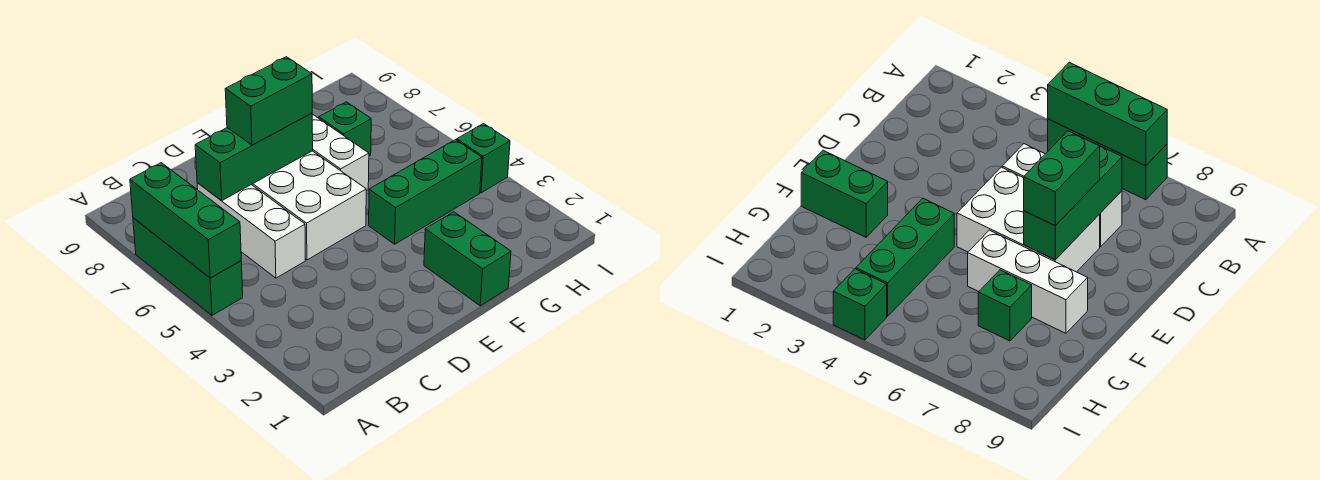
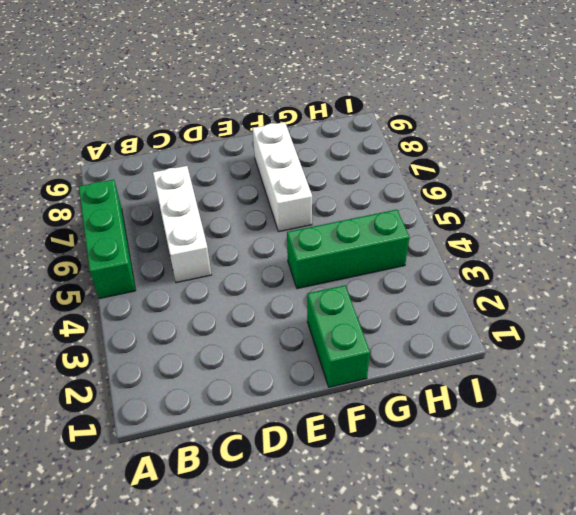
none -> white 2x3 brick [252,151,366,260]
none -> green 1x1 brick [319,102,371,156]

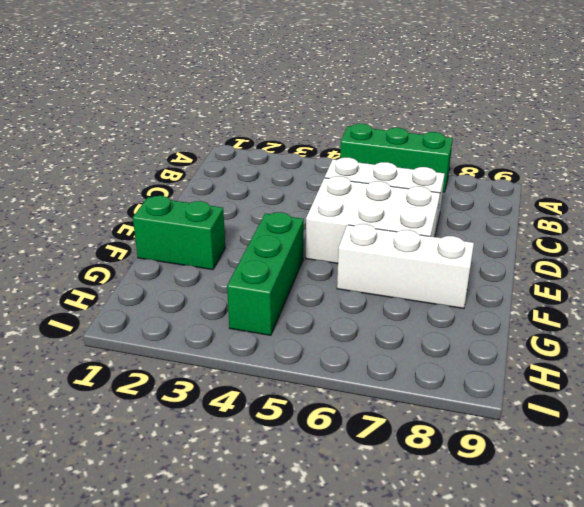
none -> green 1x1 brick [319,102,371,156]
none -> green 1x1 brick [457,124,510,193]

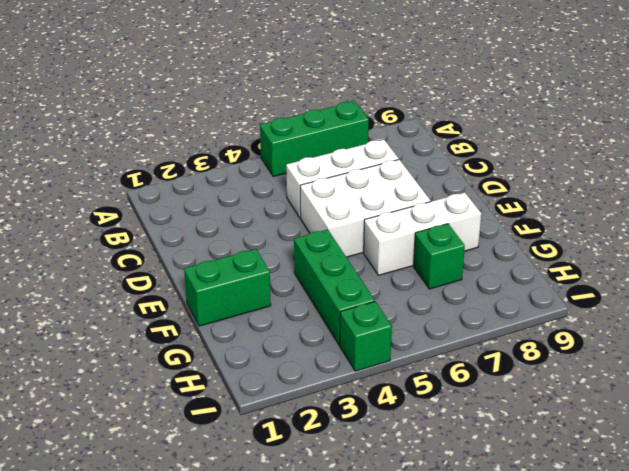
none -> green 1x3 brick [130,163,241,278]
none -> green 1x3 brick [195,113,313,201]

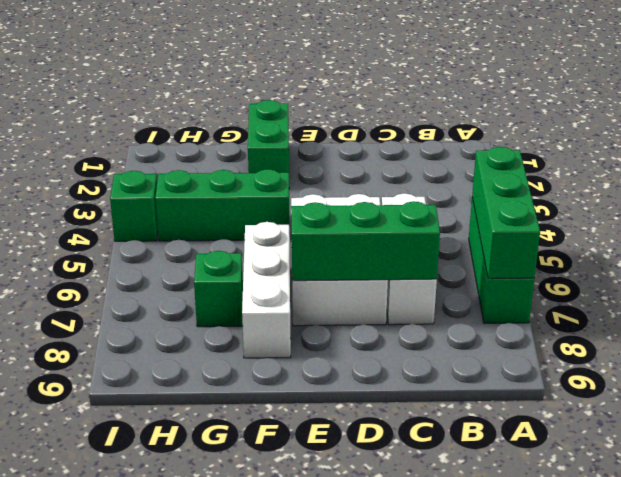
none -> green 1x2 brick [225,57,312,145]

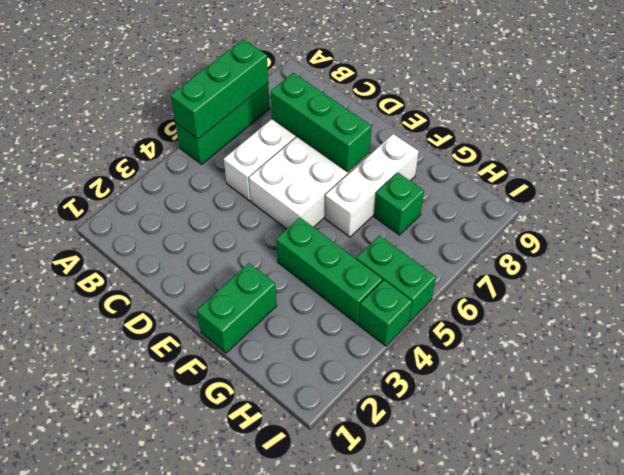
green 1x2 brick [356,236,436,322] -> green 1x2 brick moved to [225,57,312,145]

